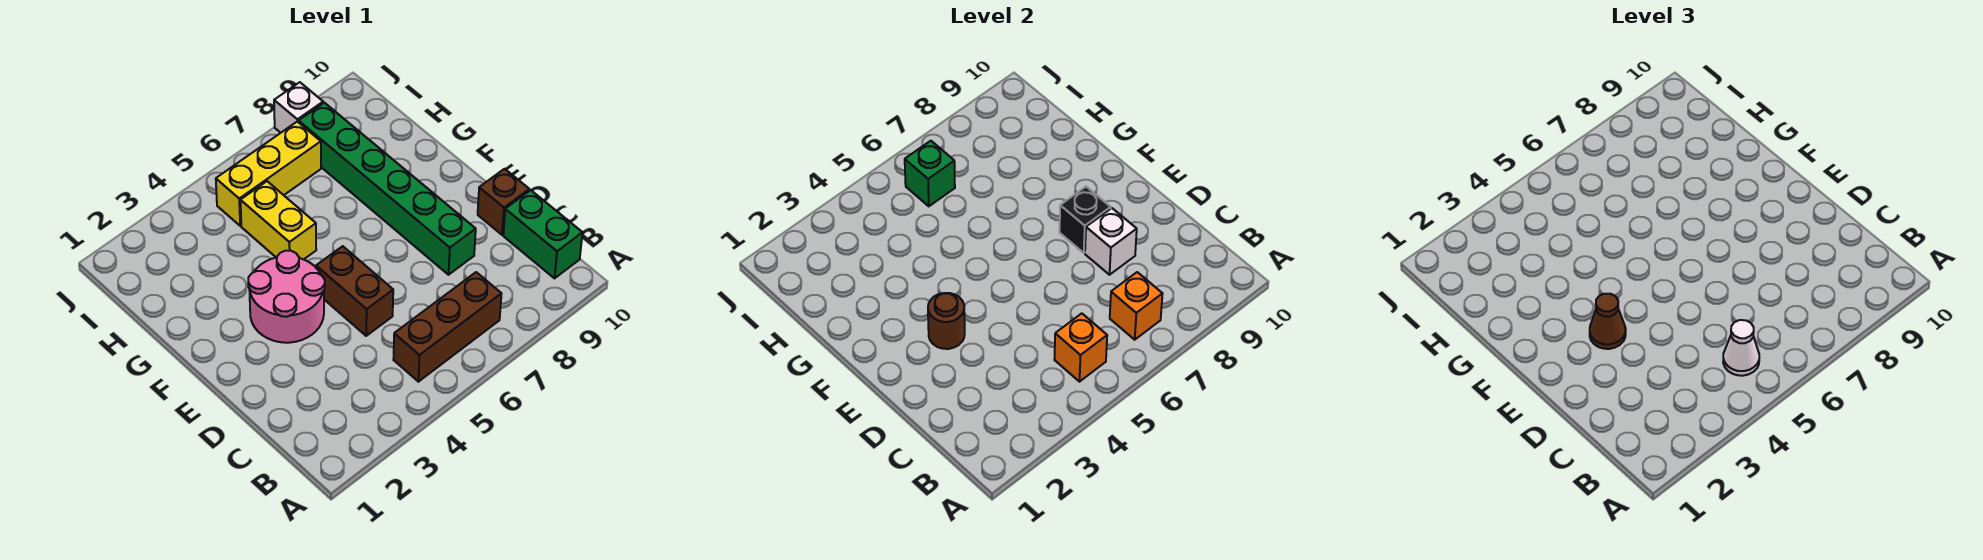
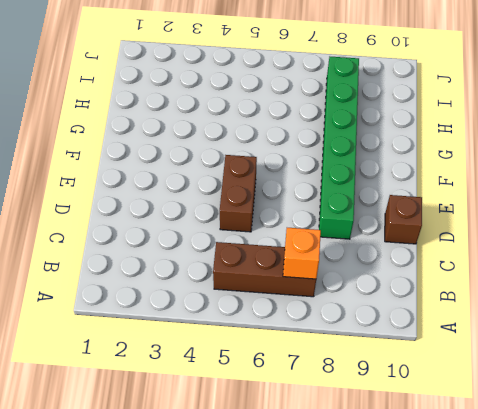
none -> green 1x2 brick [503,190,582,278]
none -> pink 2x2 round brick [248,251,325,343]
none -> yellow 1x2 brick [240,181,316,259]

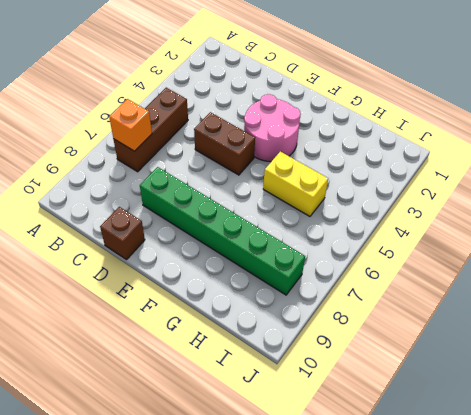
none -> green 1x2 brick [503,190,582,278]
none -> yellow 1x3 brick [216,122,321,226]
none -> white 1x1 brick [274,82,323,133]

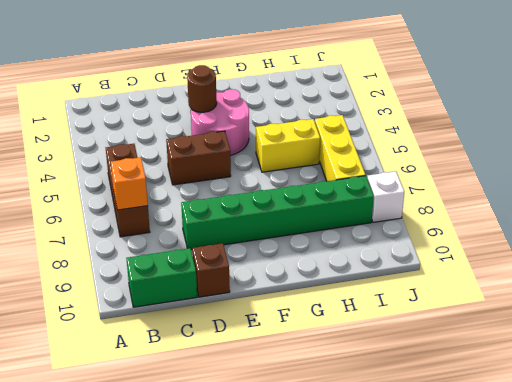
none -> orange 1x1 brick [1054,313,1107,382]
none -> white 1x1 brick [1085,208,1137,275]
none -> black 1x1 brick [1059,187,1111,253]

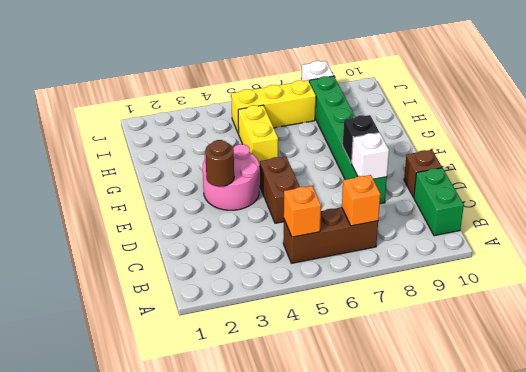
none -> green 1x1 brick [905,141,955,206]
none -> white 1x1 cone [1723,320,1759,376]
none -> brown 1x1 cone [1590,294,1626,349]

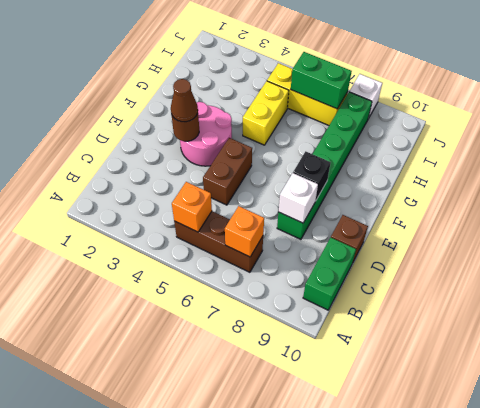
green 1x2 brick [291,52,352,109] -> green 1x1 brick [905,141,955,206]
none -> white 1x1 cone [1723,320,1759,376]

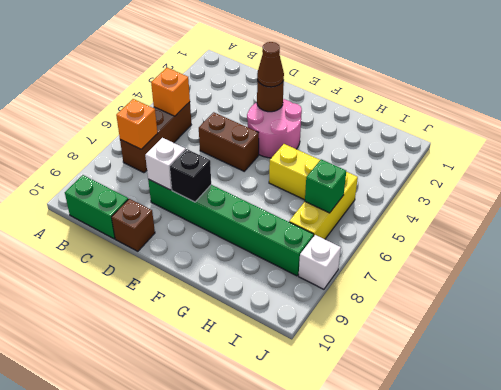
none -> white 1x1 cone [1723,320,1759,376]

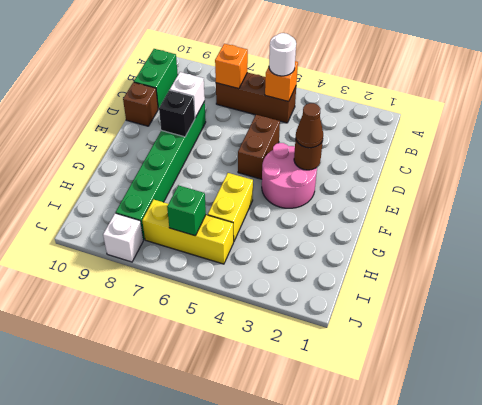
white 1x1 round brick [269,33,296,76] -> white 1x1 cone [1723,320,1759,376]

